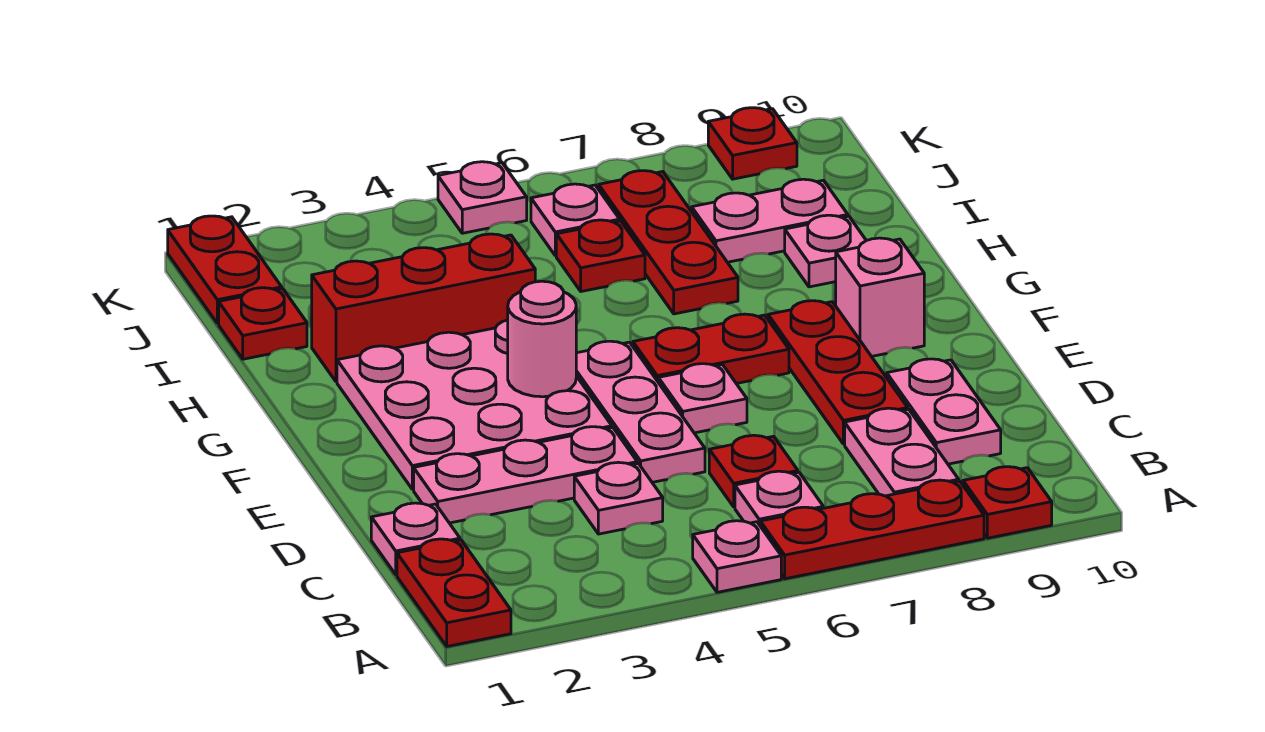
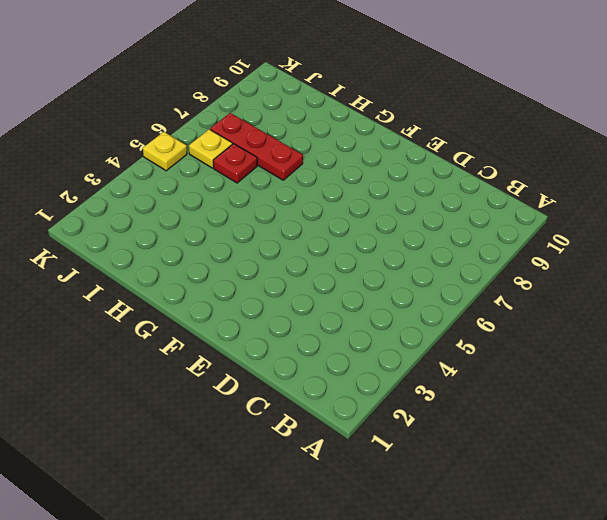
yellow 1x1 plate [189,129,232,168] -> pink 1x1 plate [531,184,620,256]
yellow 1x1 plate [143,132,187,171] -> pink 1x1 plate [438,162,527,233]
none -> red 1x2 plate [397,539,511,646]
none -> pink 1x1 plate [693,521,781,592]
none -> red 1x3 plate [760,480,984,579]

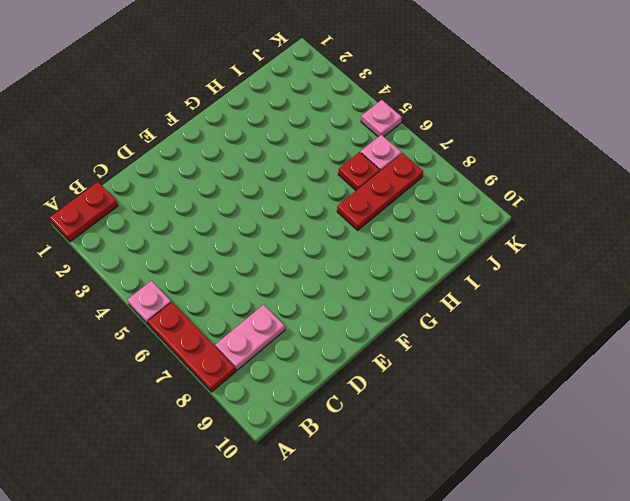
none -> red 1x1 plate [963,467,1052,538]
none -> pink 1x1 plate [735,471,823,525]
none -> pink 1x1 plate [371,503,460,575]

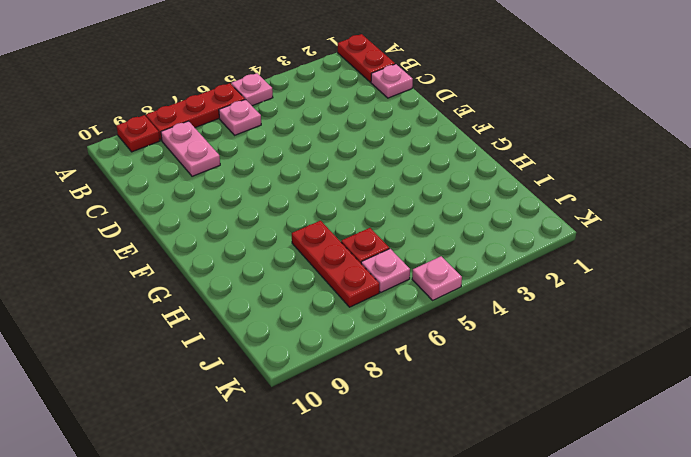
none -> pink 1x1 plate [574,462,663,534]
none -> red 1x1 plate [709,435,798,507]
none -> pink 1x2 plate [887,359,1001,464]

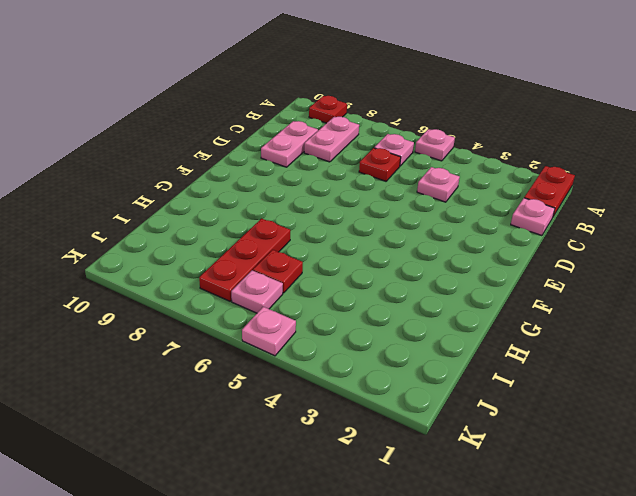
none -> red 1x3 plate [760,480,984,579]
none -> pink 1x3 plate [414,427,637,523]
none -> pink 1x3 plate [576,341,705,482]

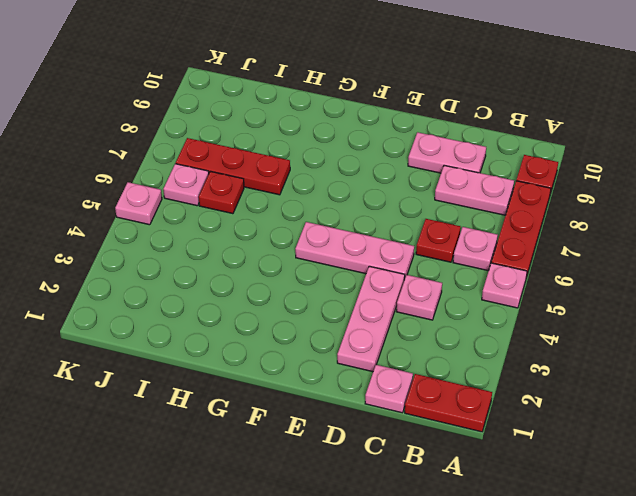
none -> red 1x3 plate [768,301,908,444]
none -> pink 3x3 plate [337,320,612,489]
none -> pink 1x1 plate [658,364,747,433]

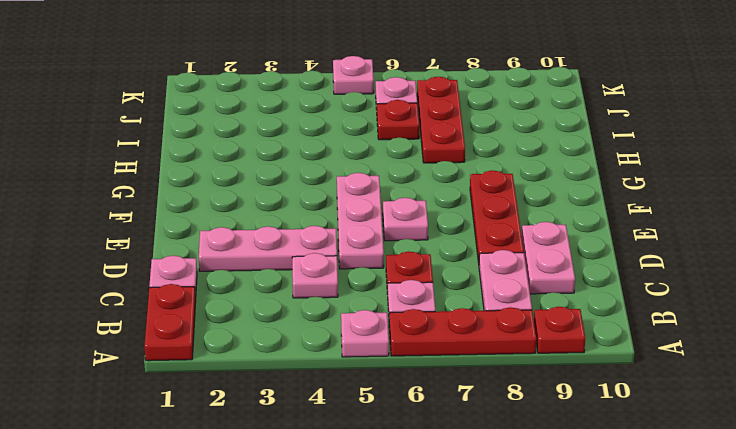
none -> pink 3x3 plate [337,320,612,489]
none -> red 1x2 plate [633,314,789,384]
none -> pink 1x1 brick [836,238,924,356]

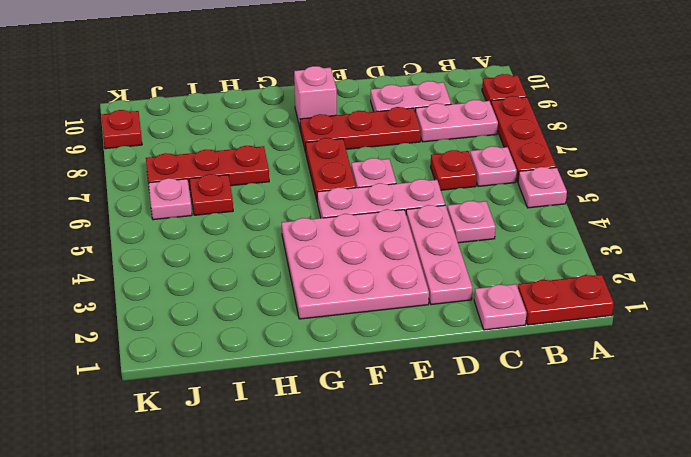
none -> red 1x3 brick [312,234,535,382]
none -> pink 1x1 plate [785,215,866,287]
none -> red 1x1 plate [219,288,307,359]

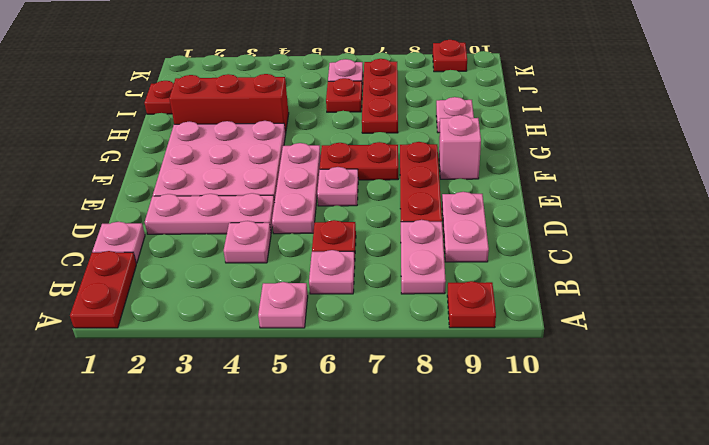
none -> red 1x3 plate [760,480,984,579]
none -> pink 1x2 plate [692,179,848,262]
none -> red 1x2 plate [168,216,282,323]

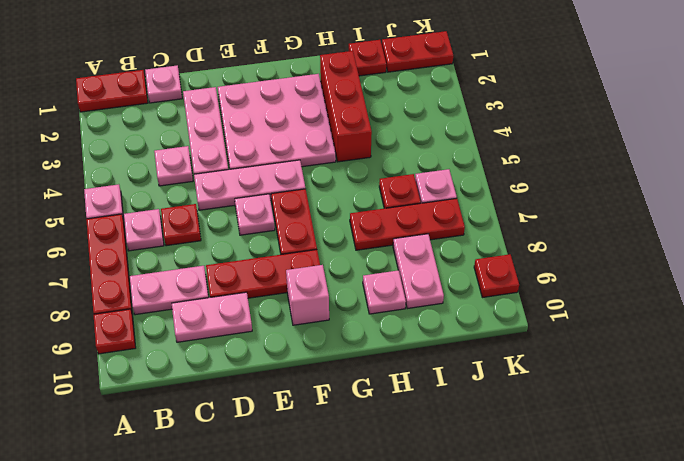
none -> pink 1x1 plate [438,162,527,233]
none -> pink 1x1 round brick [508,281,576,397]

